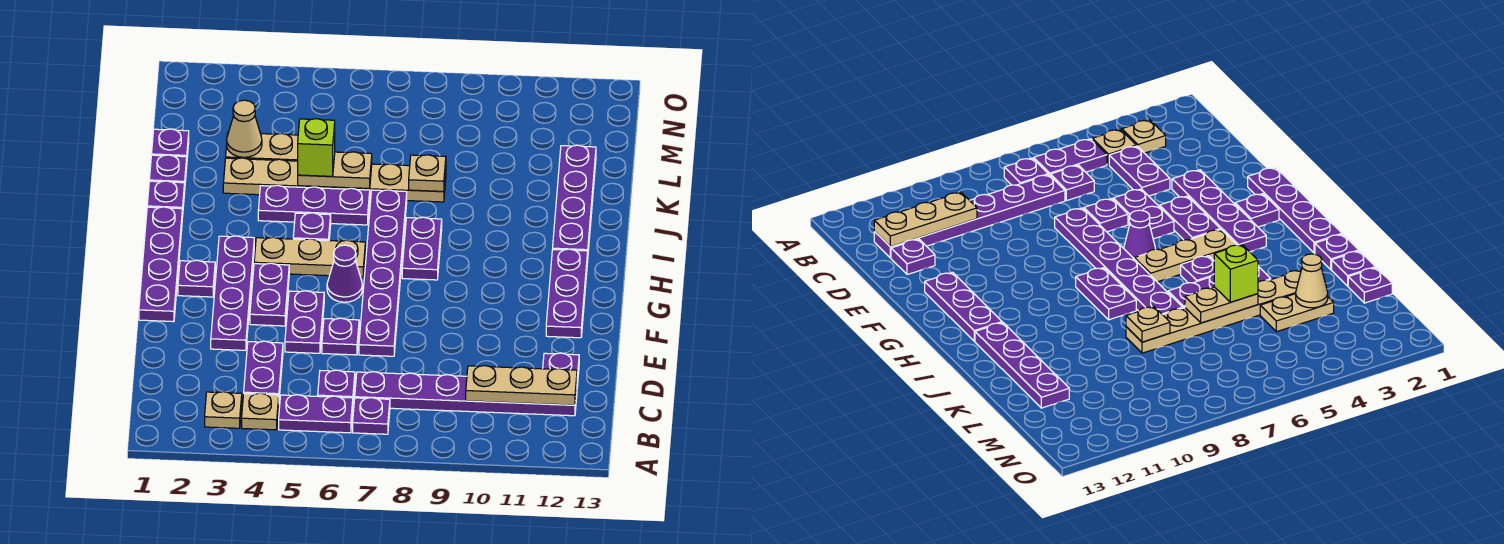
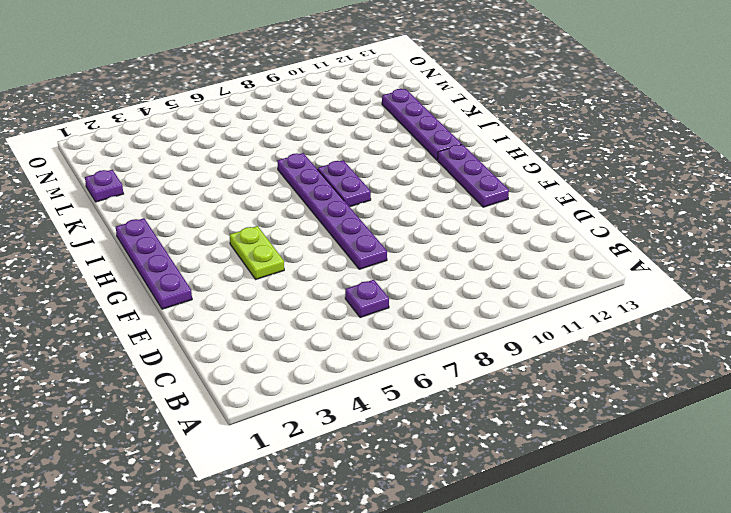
lime 1x2 plate [230,226,284,279] -> purple 1x2 plate [250,263,289,326]
none -> tan 1x1 plate [205,392,242,428]
none -> tan 1x1 plate [242,393,279,430]
none -> purple 1x2 plate [279,395,353,433]
none -> purple 1x1 plate [353,398,390,434]

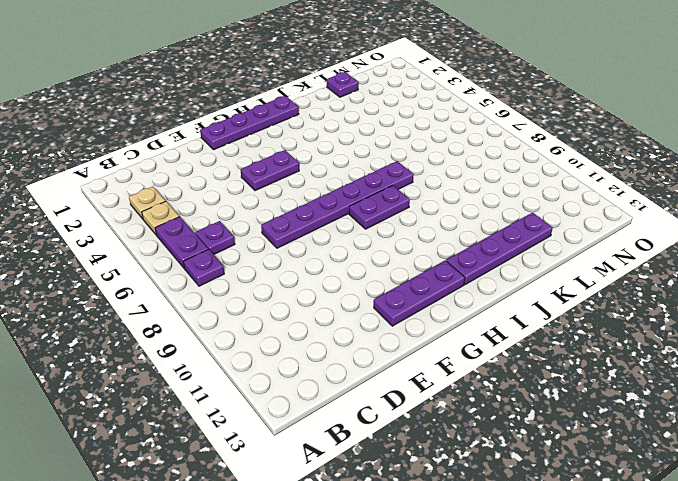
none -> purple 1x2 plate [244,341,283,396]
none -> purple 1x6 plate [355,372,577,416]
none -> purple 1x1 plate [543,353,579,386]
none -> purple 1x4 plate [211,236,254,350]

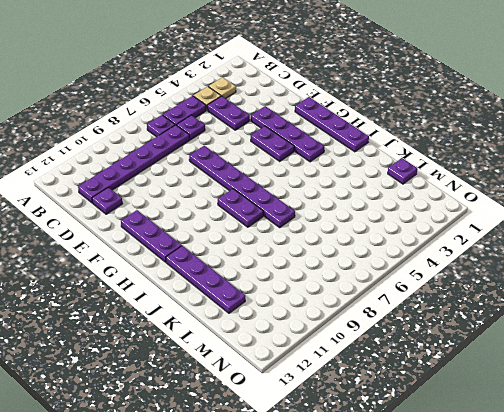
none -> purple 1x2 plate [285,291,324,353]
none -> purple 1x1 plate [322,318,359,355]
none -> purple 1x1 plate [178,260,215,297]
none -> purple 1x1 cone [327,245,362,302]

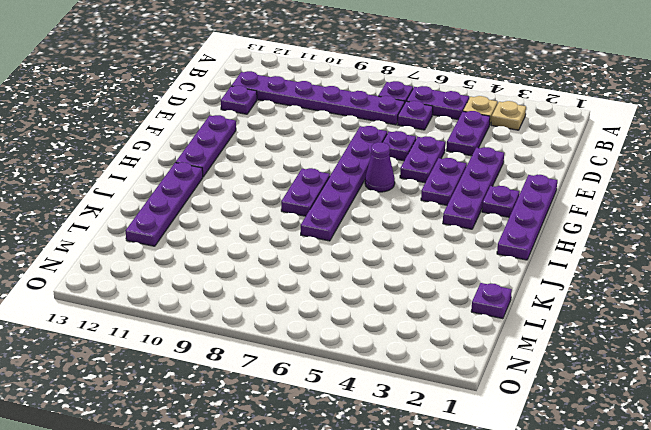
none -> tan 1x3 plate [254,237,365,277]
none -> purple 1x1 plate [293,213,331,241]
none -> purple 1x1 plate [147,181,185,217]
none -> purple 1x3 plate [258,185,370,225]

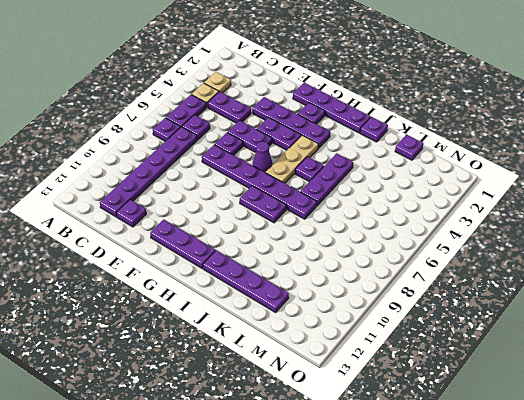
none -> purple 1x1 plate [149,155,187,183]
none -> tan 1x6 plate [223,158,446,202]
none -> tan 1x2 plate [226,133,298,161]
none -> tan 1x3 plate [466,366,577,405]

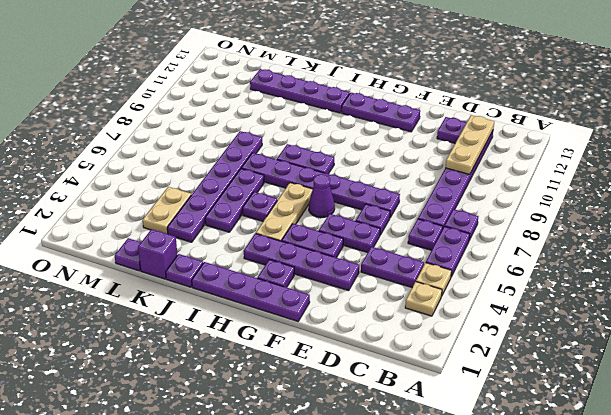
purple 1x1 brick [138,229,177,279] -> purple 1x1 plate [149,155,187,183]
purple 1x6 plate [167,131,262,242] -> tan 1x6 plate [223,158,446,202]
none -> tan 1x2 plate [298,152,372,188]
none -> tan 1x1 plate [409,155,446,191]
none -> tan 1x1 cone [227,100,262,157]
none -> lime 1x1 brick [298,119,335,176]

